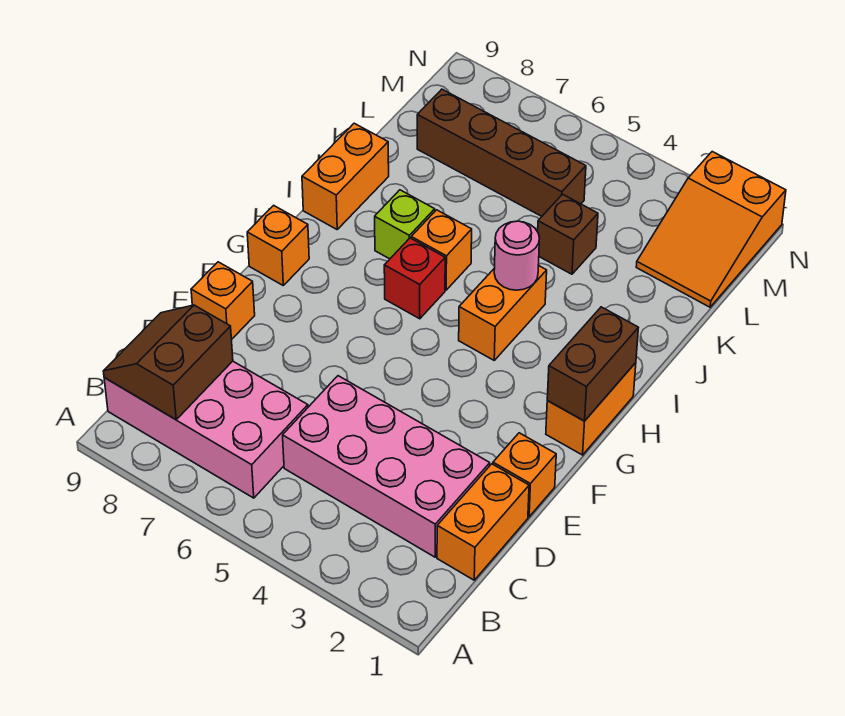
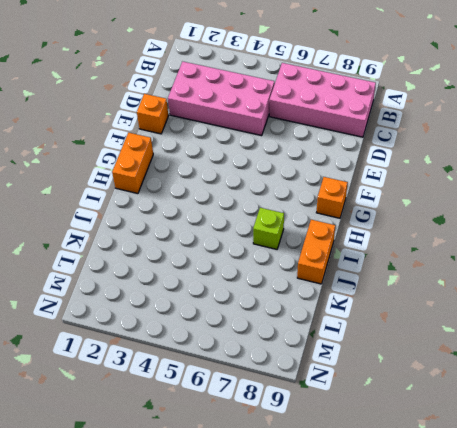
none -> orange 1x2 brick [437,464,529,580]
none -> orange 1x1 brick [191,262,255,339]
none -> orange 1x2 brick [459,265,547,360]

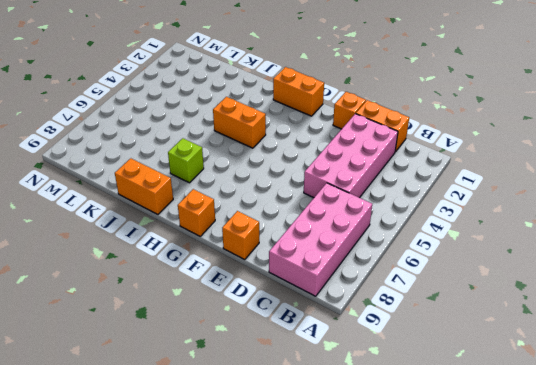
none -> red 1x1 brick [384,238,445,319]
none -> orange 1x1 brick [411,210,472,290]
none -> brown 1x1 brick [538,194,598,274]

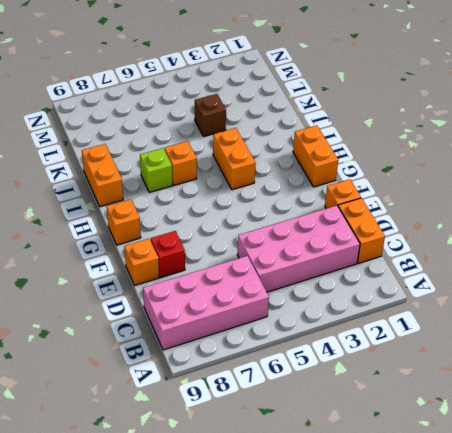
red 1x1 brick [151,231,185,277] -> red 1x1 brick moved to [384,238,445,319]
none -> orange 2x3 slope [636,152,786,307]
none -> brown 1x4 brick [417,89,586,216]
none -> brown 2x2 slope [103,305,233,420]

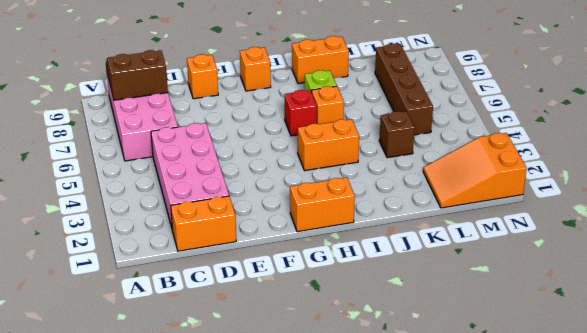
none -> orange 1x1 brick [493,433,556,517]
none -> brown 1x2 brick [547,307,638,421]
none -> pink 1x1 round brick [494,221,540,290]

